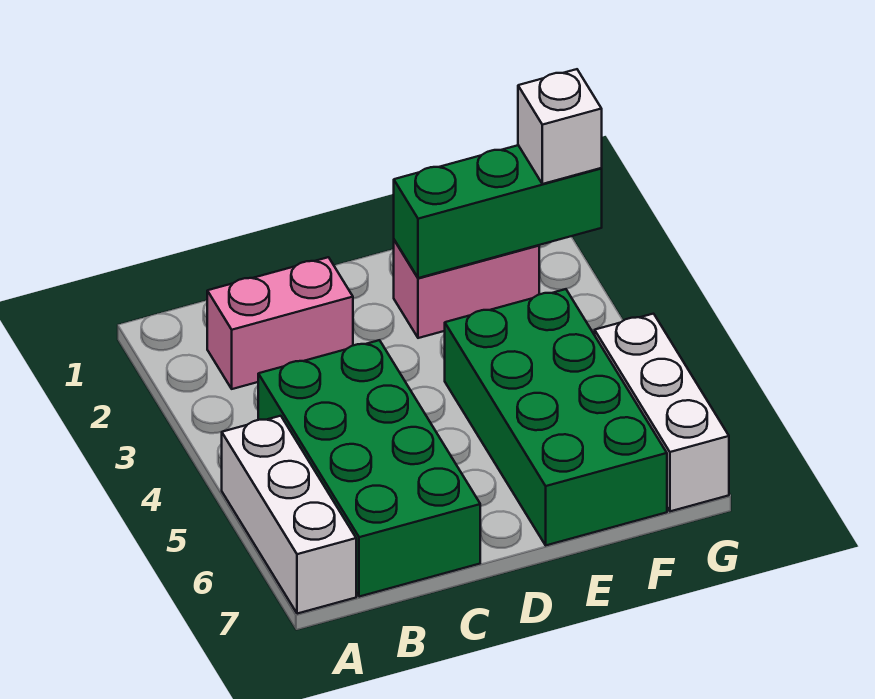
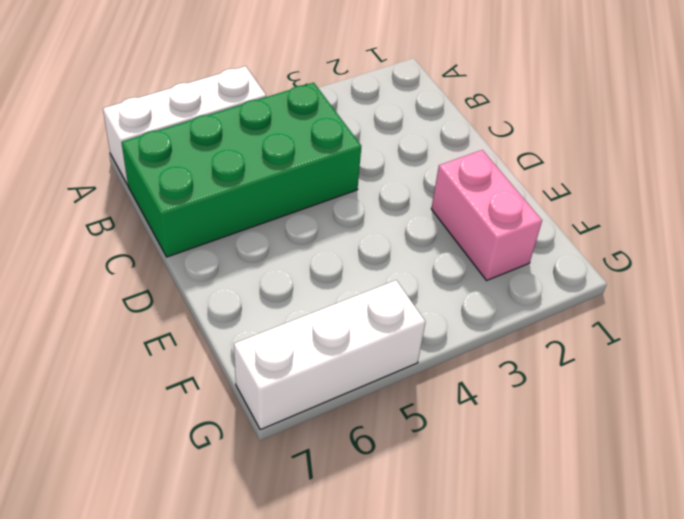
none -> pink 1x2 brick [207,257,353,389]
none -> green 2x4 brick [445,289,667,545]

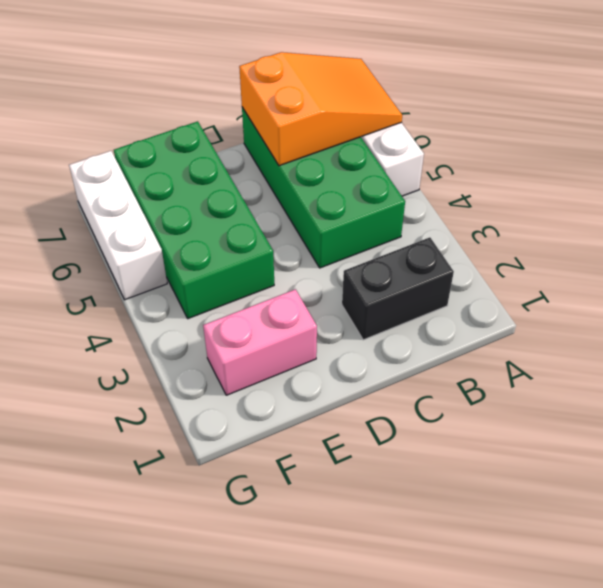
orange 2x3 slope [239,52,402,166] -> none
black 1x2 brick [342,237,454,340] -> pink 1x2 brick [207,257,353,389]
none -> green 1x3 brick [394,145,602,278]
none -> white 1x1 brick [518,69,602,184]

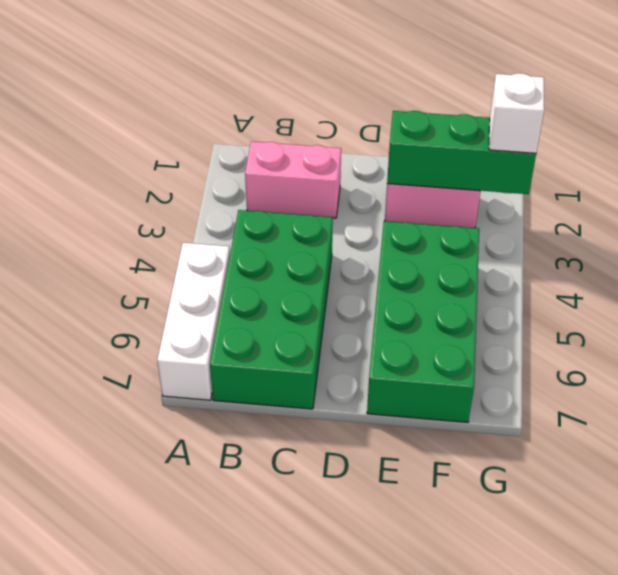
none -> white 1x3 brick [595,314,729,511]

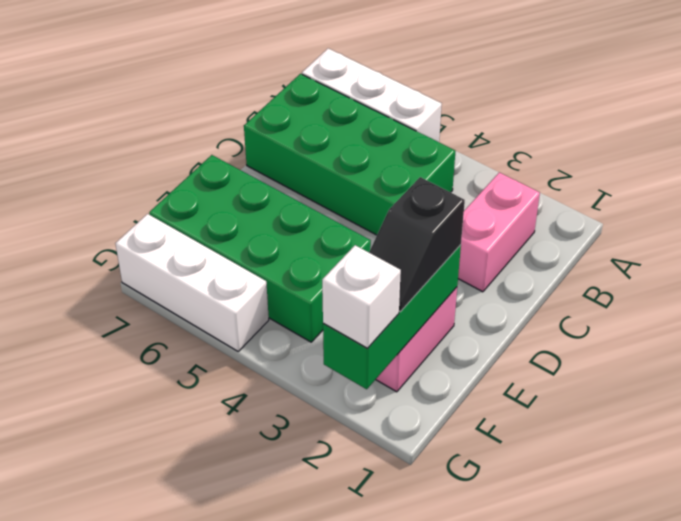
black 1x2 slope [369,177,465,312] -> none

